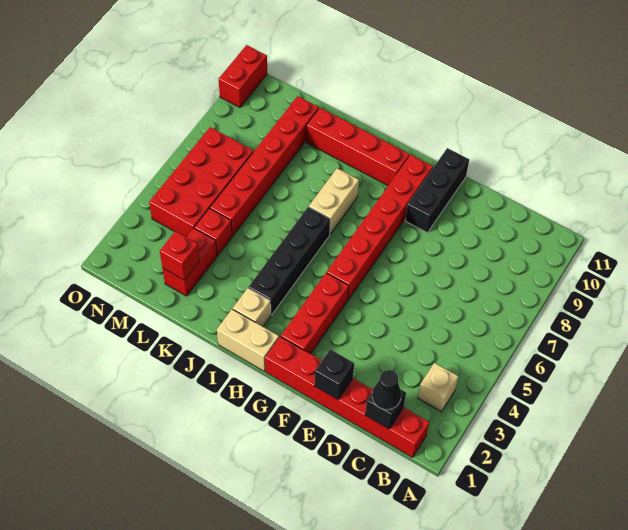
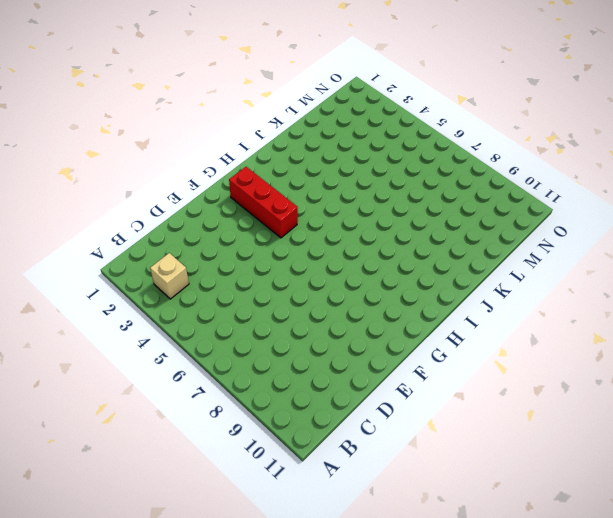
none -> red 1x6 brick [265,337,429,458]
none -> black 1x3 brick [405,148,469,232]
none -> red 1x6 brick [327,155,433,300]

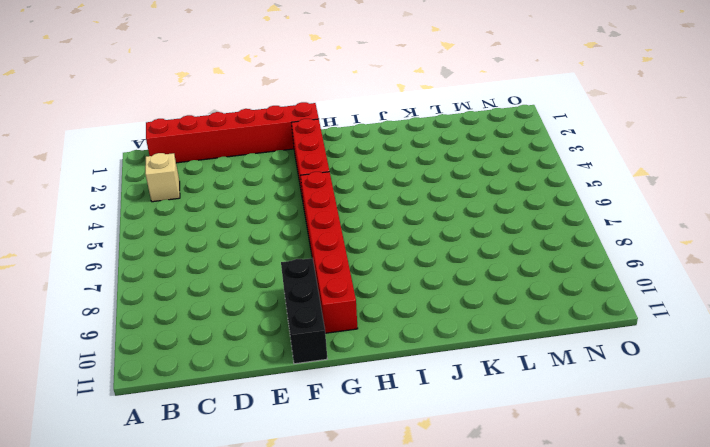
none -> tan 1x2 brick [217,309,279,371]
none -> red 1x4 brick [306,108,410,186]
none -> tan 1x1 brick [233,288,271,326]

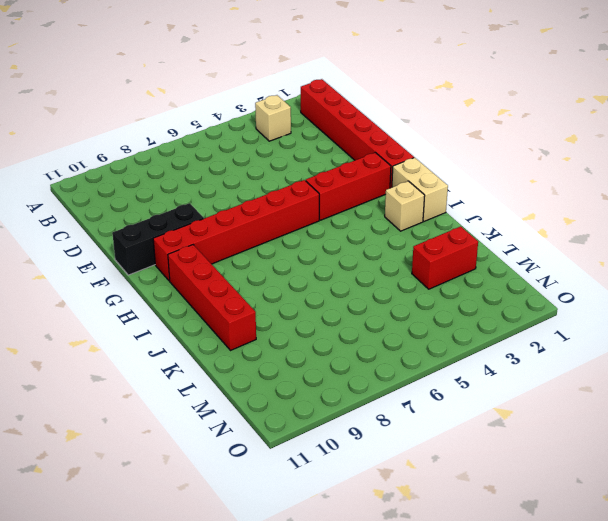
none -> black 1x4 brick [249,207,330,315]
none -> tan 1x2 brick [309,168,359,234]
none -> red 1x1 brick [194,208,232,256]

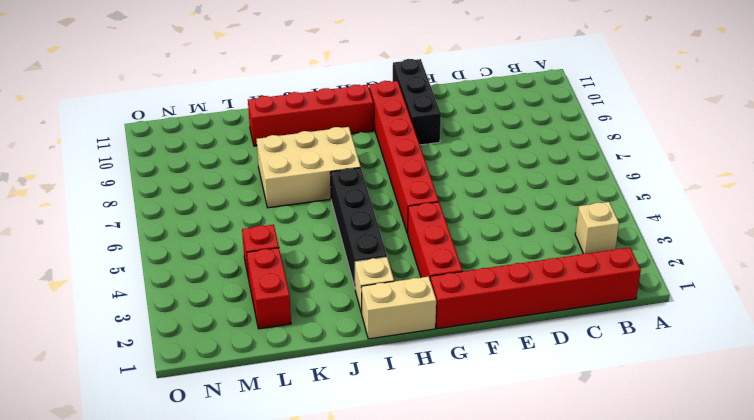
tan 2x3 brick [257,127,361,208] -> tan 1x2 brick [309,168,359,234]
none -> red 1x6 brick [210,96,319,236]
none -> red 2x4 brick [149,127,253,237]
none -> red 1x2 brick [219,45,267,108]

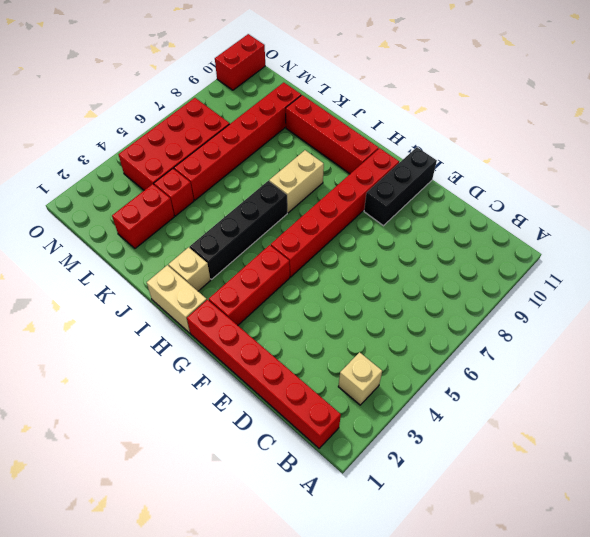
none -> black 1x1 brick [365,389,406,429]
none -> black 1x1 brick [314,349,354,399]
none -> red 1x1 brick [160,231,200,280]

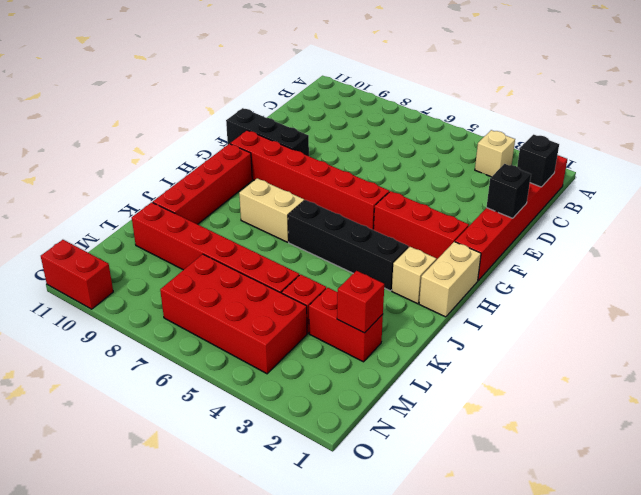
none -> black 1x1 cone [372,370,401,410]

